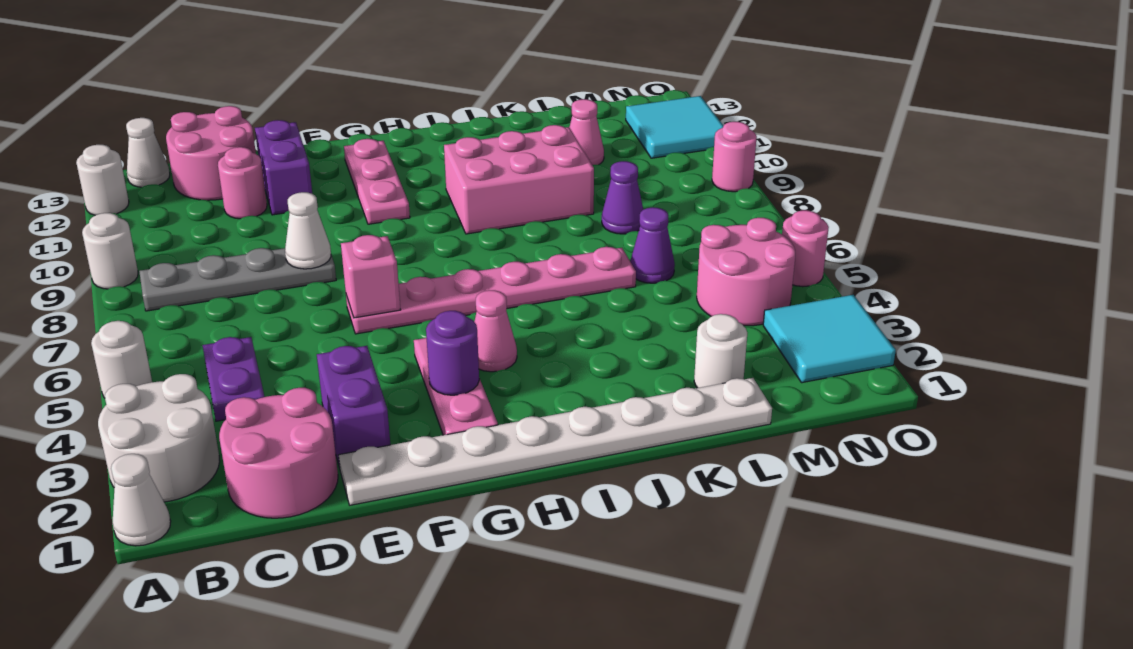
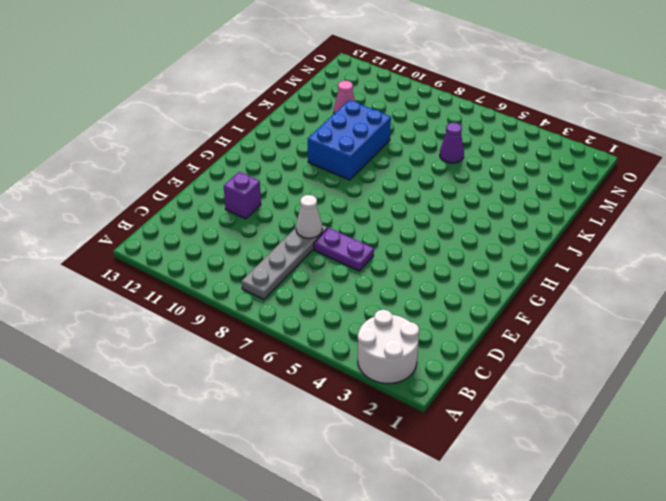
purple 1x2 plate [314,228,374,271] -> purple 1x2 plate moved to [202,337,264,421]
purple 1x1 brick [224,172,261,219] -> purple 1x2 brick [255,120,312,215]
blue 2x3 brick [308,100,391,180] -> pink 2x3 brick [444,125,594,234]
none -> white 1x1 cone [111,454,171,546]
none -> white 1x1 round brick [91,321,152,398]
none -> white 1x1 round brick [82,213,138,289]
none -> white 1x1 round brick [76,145,129,215]

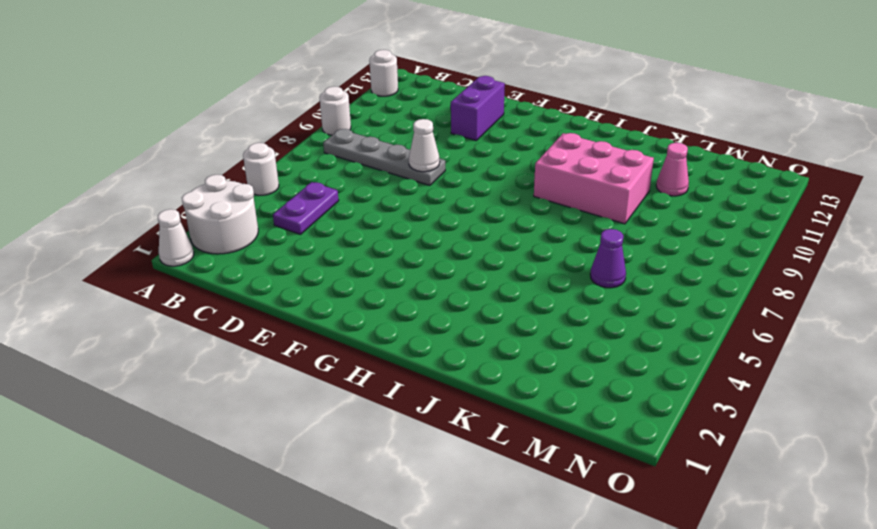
none -> white 1x1 cone [126,118,170,187]
none -> pink 2x2 round brick [219,388,338,518]
none -> pink 2x2 round brick [166,106,256,200]
none -> pink 1x1 round brick [218,147,267,219]

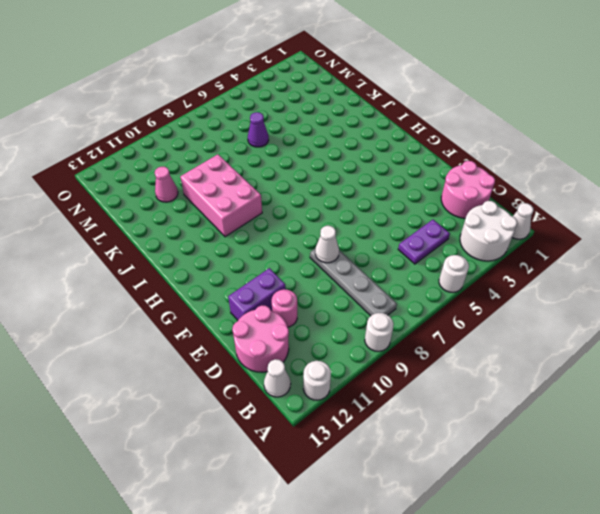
none -> white 1x8 plate [338,378,772,505]
none -> purple 1x2 brick [317,346,390,468]
none -> pink 1x6 plate [346,247,636,334]
none -> pink 1x3 plate [414,338,498,435]

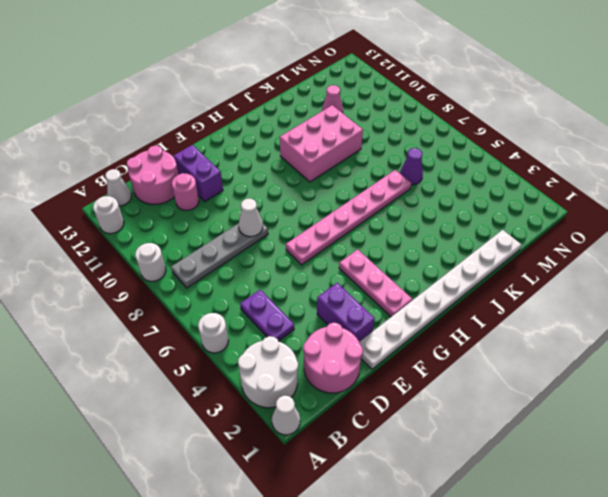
none -> pink 1x3 plate [344,139,410,224]
none -> pink 1x1 cone [474,290,517,372]
none -> white 1x1 round brick [694,314,747,388]
none -> purple 1x1 cone [602,161,643,234]

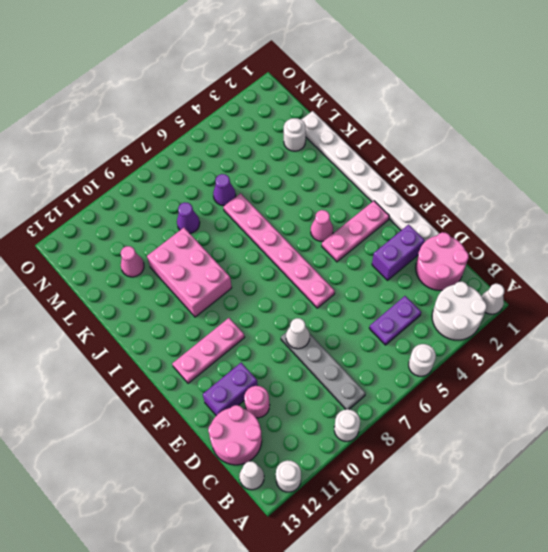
none -> pink 2x2 round brick [697,218,795,326]
none -> cyan 2x2 tile [763,295,896,383]
none -> cyan 2x2 tile [626,96,723,158]
none -> pink 1x1 round brick [782,210,829,287]

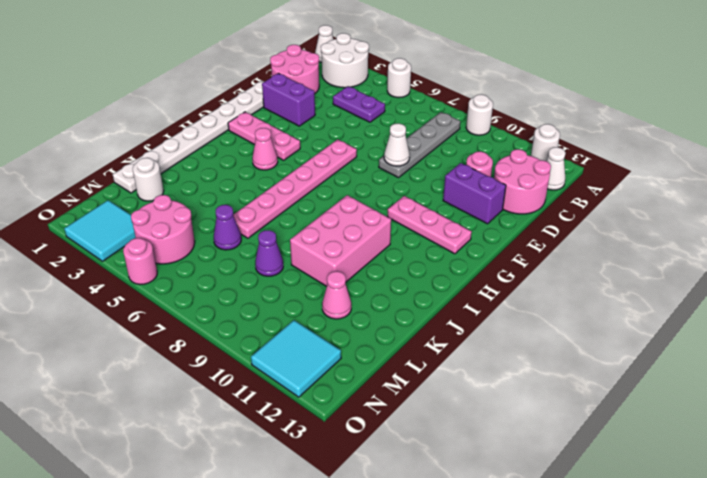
none -> pink 1x1 round brick [712,122,757,192]
none -> pink 1x1 brick [341,235,401,318]
none -> purple 1x1 round brick [426,311,479,395]

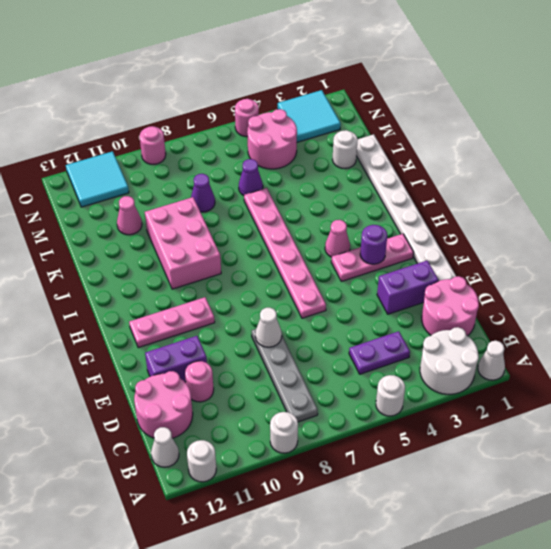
none -> pink 1x1 brick [341,235,401,318]

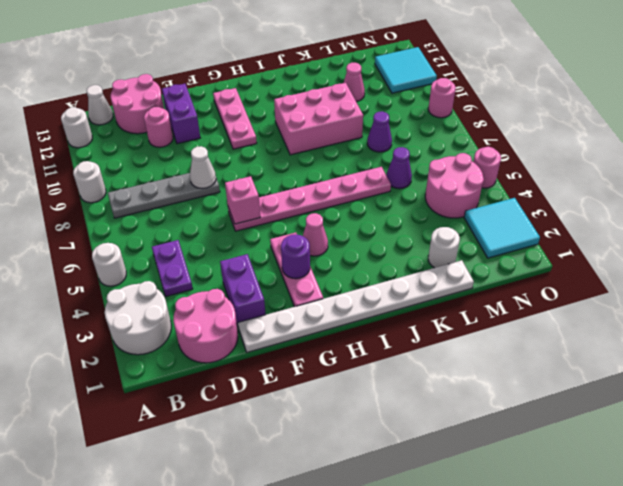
none -> white 1x1 cone [111,454,171,546]

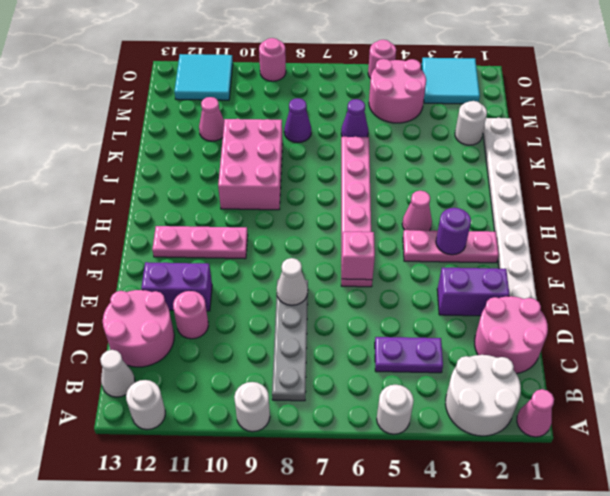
pink 1x1 cone [517,389,554,437] -> white 1x1 cone [111,454,171,546]

